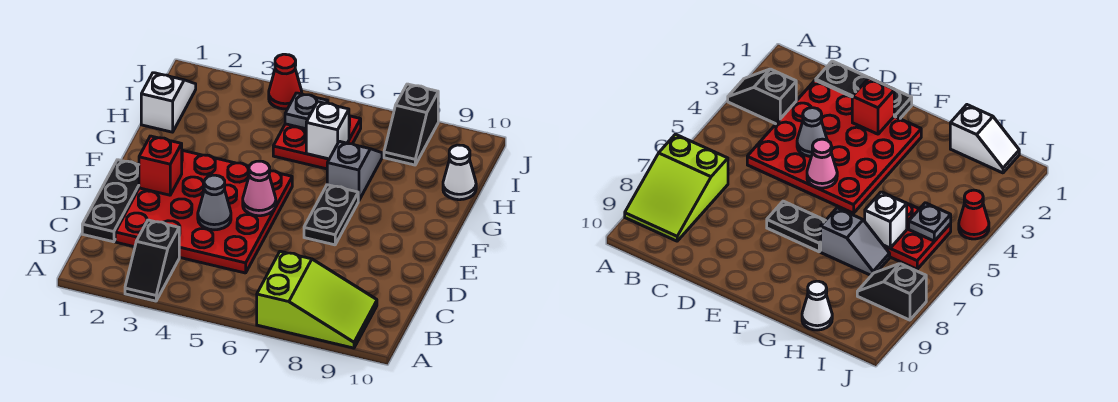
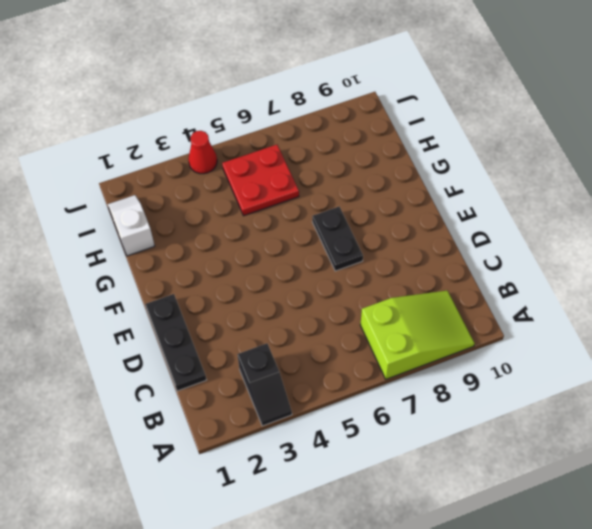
none -> red 4x4 plate [115,150,292,273]
none -> grey 1x2 slope [327,141,382,201]
none -> white 1x1 cone [443,145,476,200]

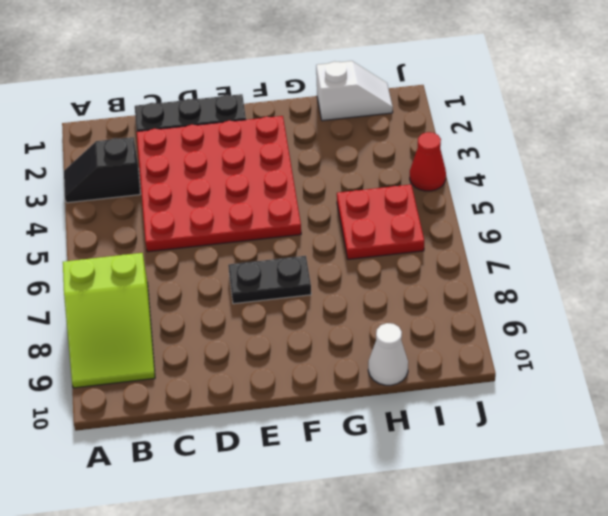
none -> grey 1x2 slope [327,141,382,201]
none -> black 1x2 slope [384,84,438,165]
none -> grey 1x1 cone [198,175,231,230]

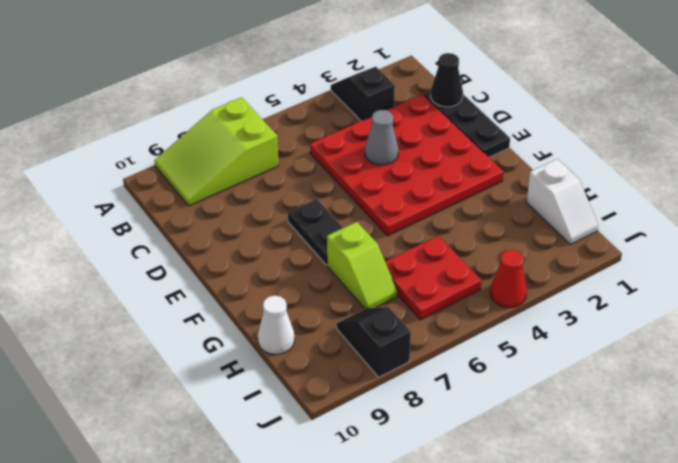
black 1x1 cone [431,53,463,107] -> none
lime 1x2 slope [327,222,398,309] -> grey 1x2 slope [327,141,382,201]
none -> red 1x1 brick [139,136,182,195]
none -> pink 1x1 cone [243,161,276,216]
none -> white 1x1 brick [306,102,349,159]

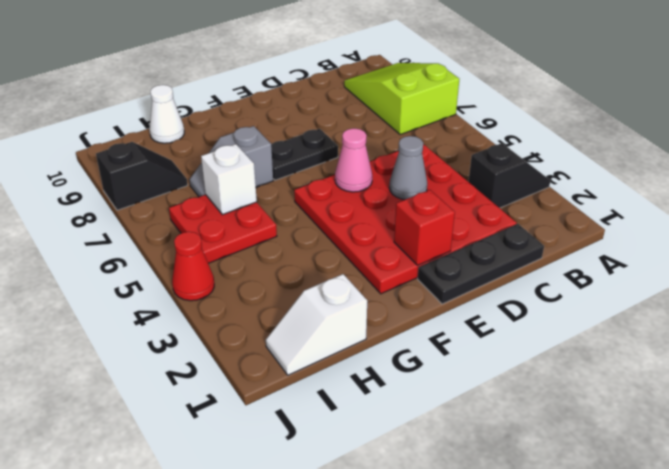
none -> grey 1x1 plate [285,93,328,129]

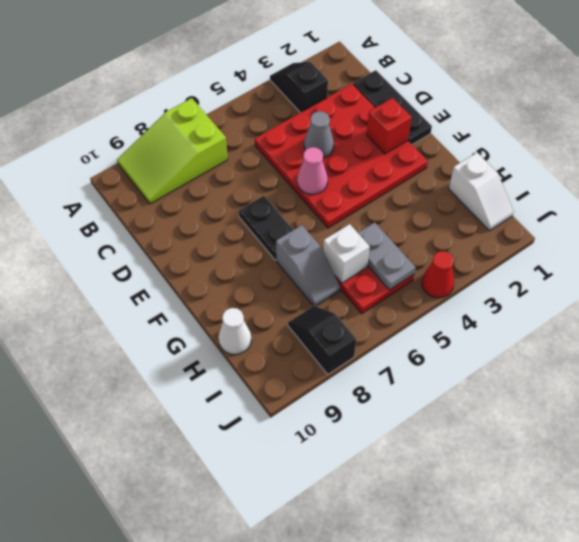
grey 1x2 plate [358,222,415,290] -> grey 1x1 plate [285,93,328,129]

